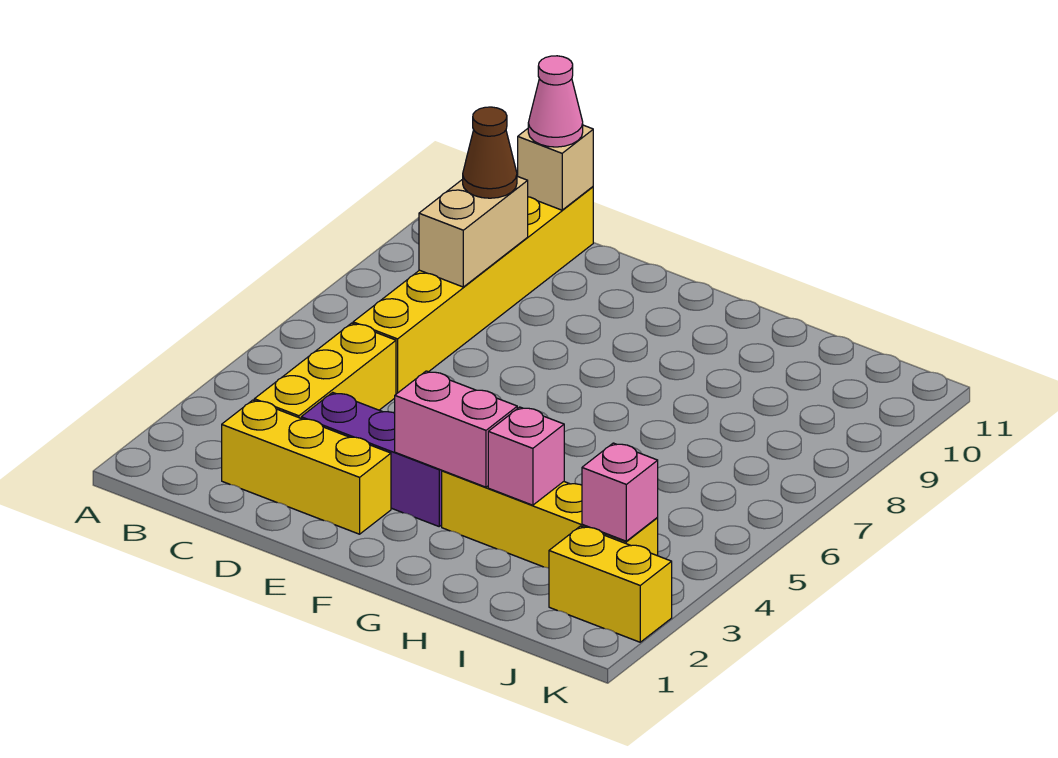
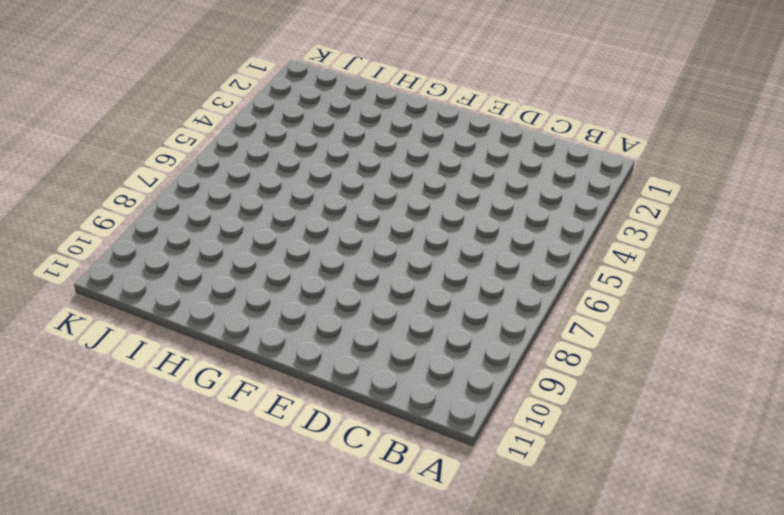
none -> yellow 1x3 brick [222,400,391,534]
none -> yellow 1x3 brick [254,323,396,418]
none -> yellow 1x6 brick [353,187,593,394]

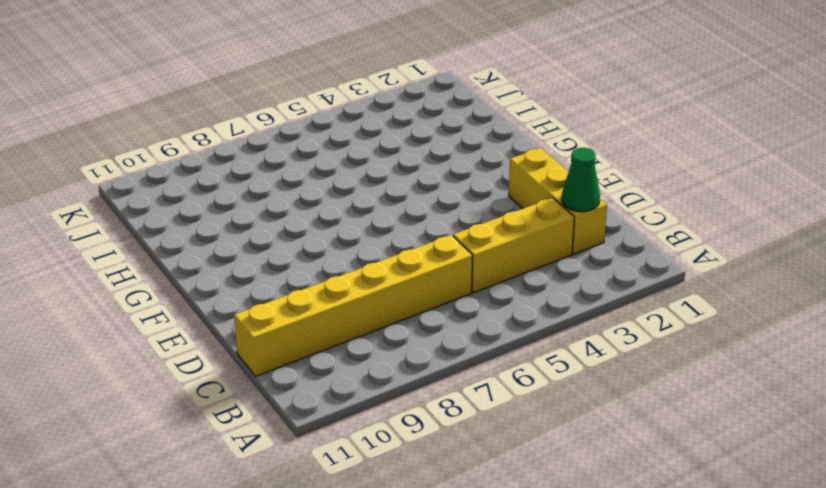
green 1x1 cone [562,148,600,212] -> none
none -> purple 1x3 brick [301,392,442,526]
none -> yellow 1x4 brick [442,471,658,568]
none -> yellow 1x2 brick [549,526,672,642]

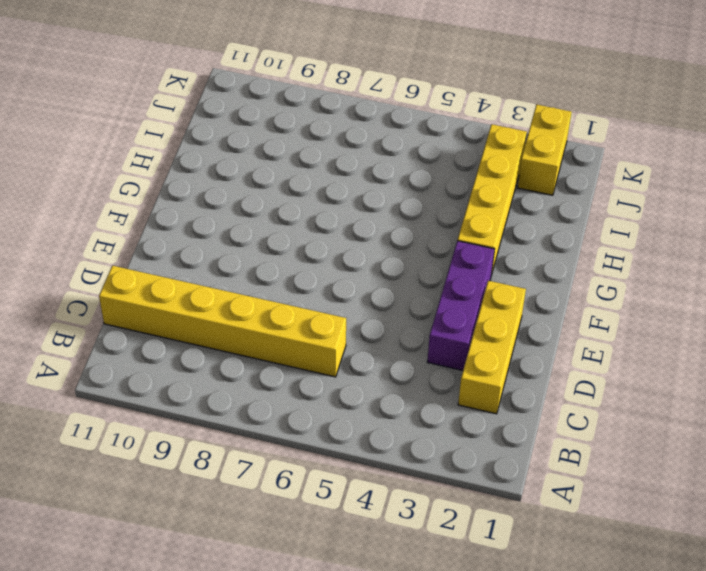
none -> yellow 1x3 brick [254,323,396,418]
none -> tan 1x2 brick [419,176,528,287]
none -> tan 1x1 brick [518,125,593,210]

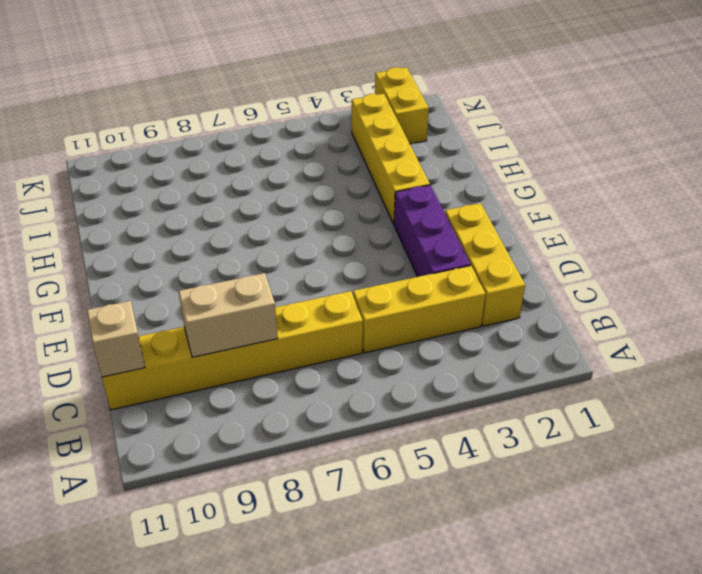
none -> pink 1x2 brick [395,371,517,487]
none -> pink 1x1 brick [488,407,564,505]
none -> pink 1x1 brick [582,443,658,541]

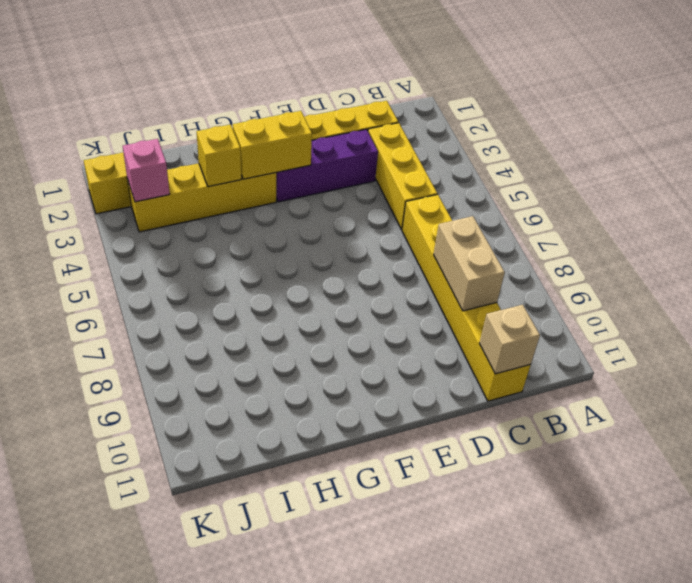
yellow 1x2 brick [233,111,312,179] -> pink 1x2 brick [395,371,517,487]
yellow 1x1 brick [196,125,241,187] -> pink 1x1 brick [488,407,564,505]
none -> brown 1x1 cone [463,107,517,198]
none -> pink 1x1 cone [528,56,583,147]

